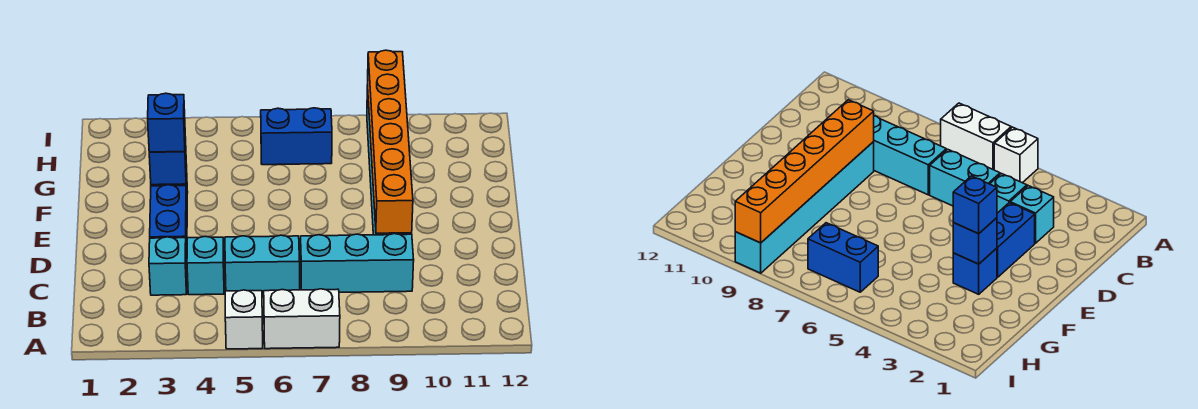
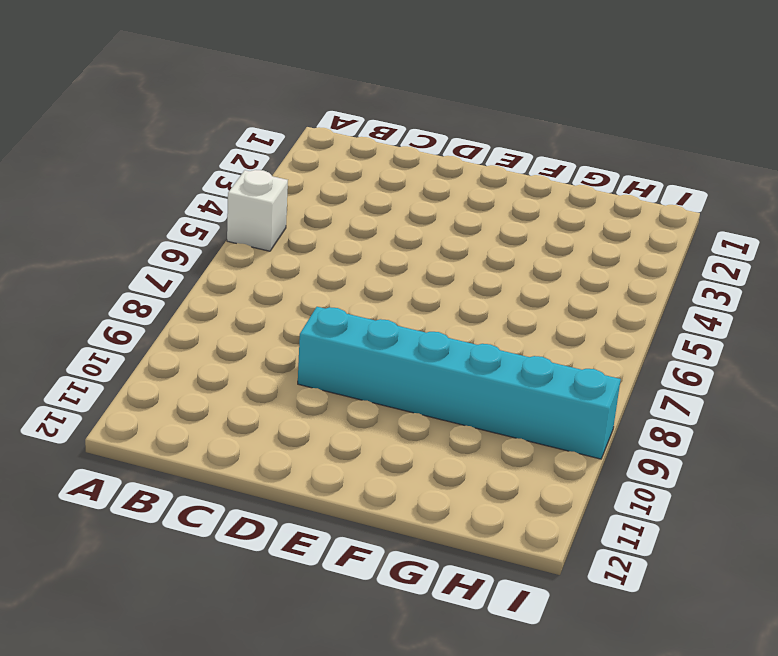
none -> white 1x2 brick [264,289,340,349]
none -> cyan 1x1 brick [149,237,187,295]
none -> cyan 1x1 brick [187,236,224,295]

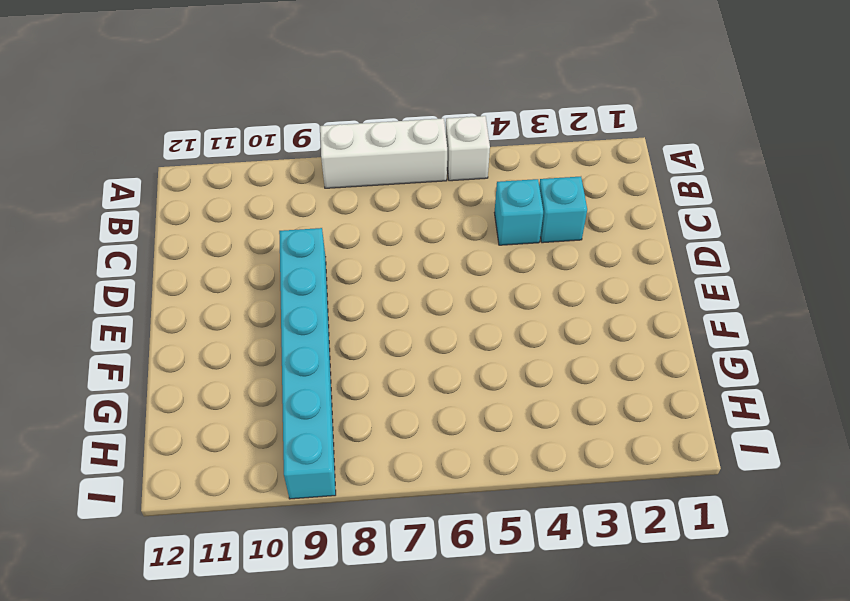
white 1x3 brick [320,118,447,188] -> white 1x2 brick [264,289,340,349]
none -> cyan 1x2 brick [225,235,300,294]
none -> cyan 1x3 brick [301,234,414,292]
none -> blue 1x2 brick [150,185,187,262]

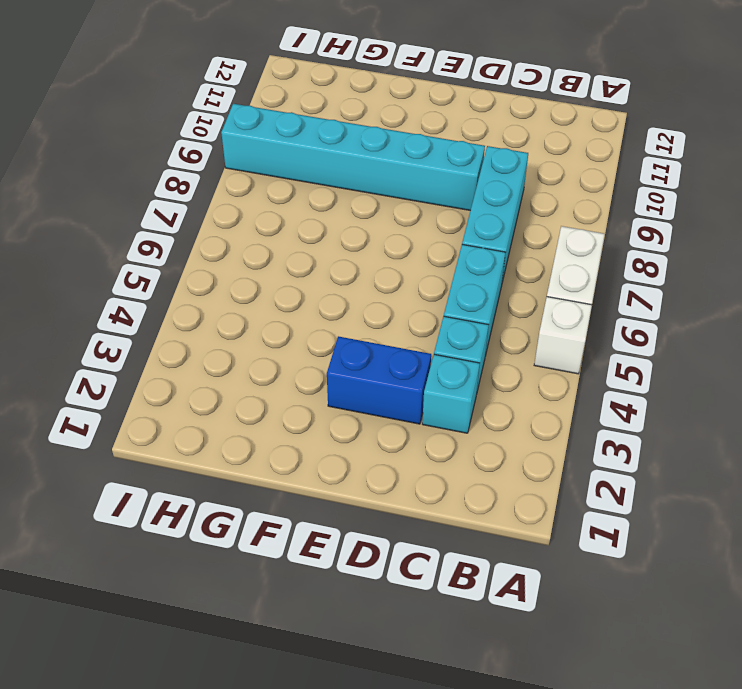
none -> blue 1x1 brick [953,248,997,294]
none -> blue 1x2 brick [261,108,332,165]
none -> orange 1x6 brick [368,50,413,233]

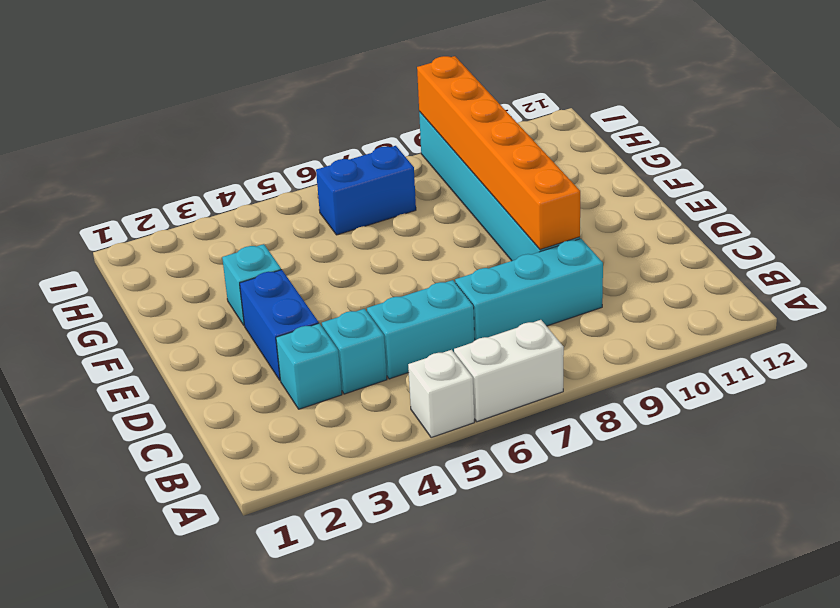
cyan 1x1 brick [222,244,281,325] -> blue 1x1 brick [953,248,997,294]
none -> blue 1x1 brick [149,137,186,185]
none -> blue 1x1 brick [148,93,185,152]

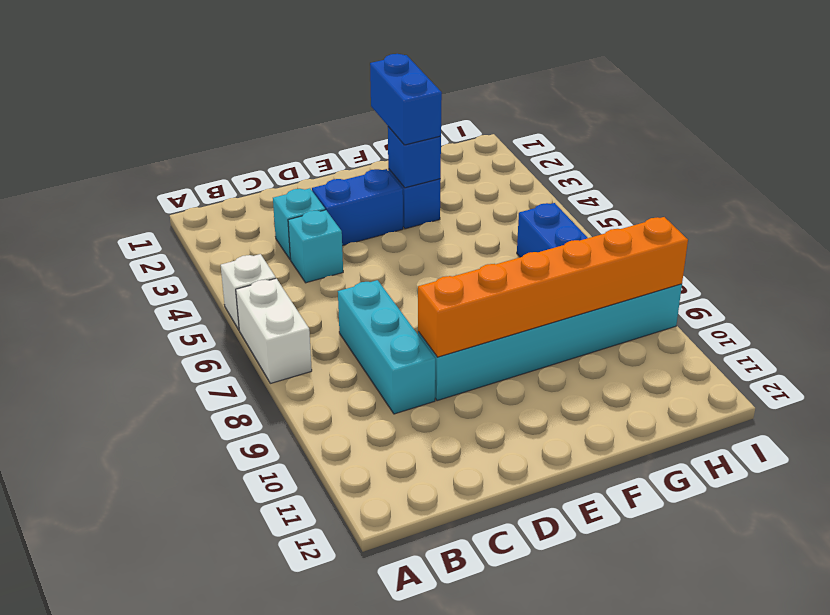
blue 1x2 brick [370,54,442,145] -> blue 1x1 brick [148,93,185,152]
none -> cyan 1x2 brick [225,235,300,294]

